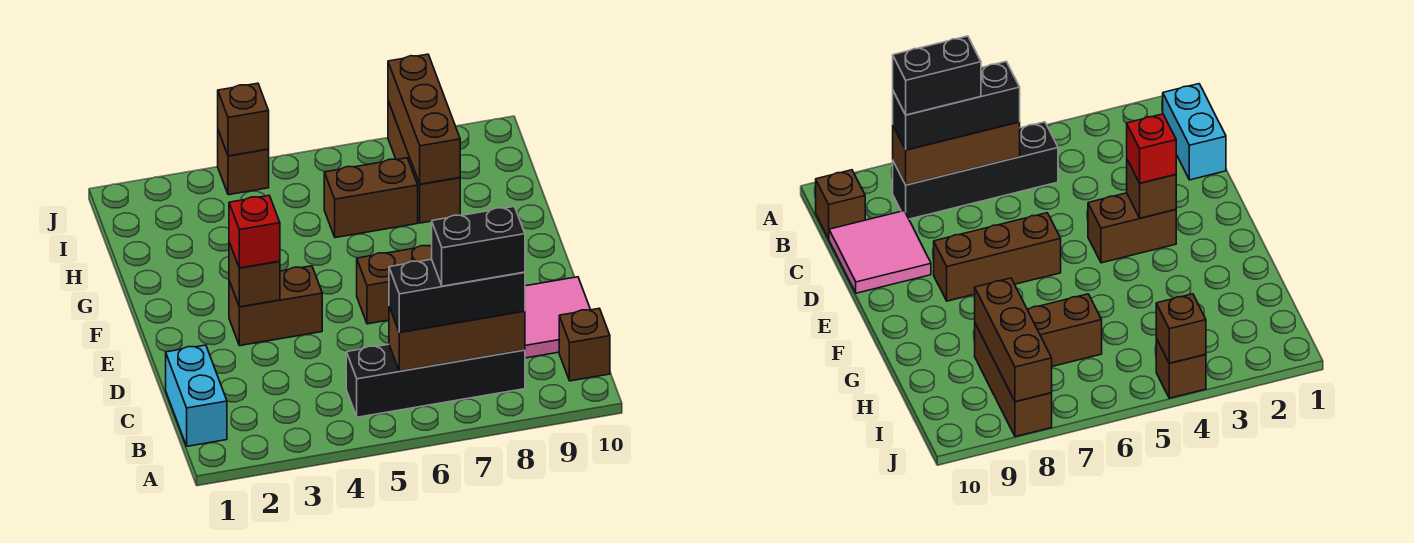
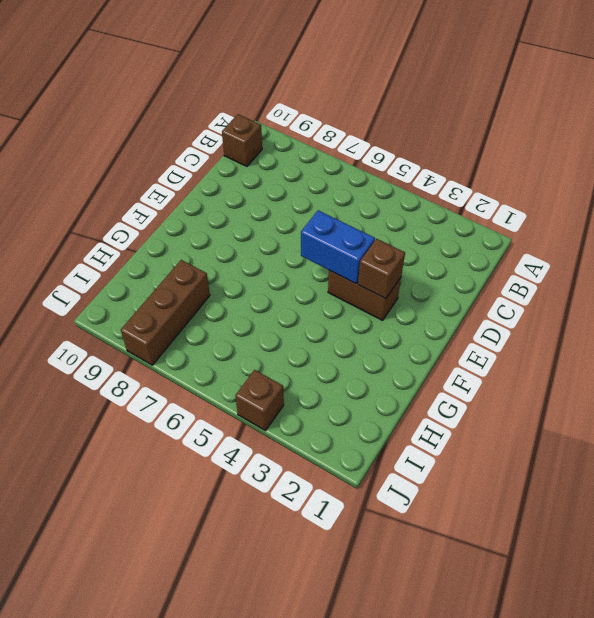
blue 1x2 brick [301,210,375,284] -> none
none -> cyan 1x2 brick [166,345,227,446]
none -> black 1x4 brick [346,344,525,417]
none -> pink 2x2 tile [525,277,590,358]

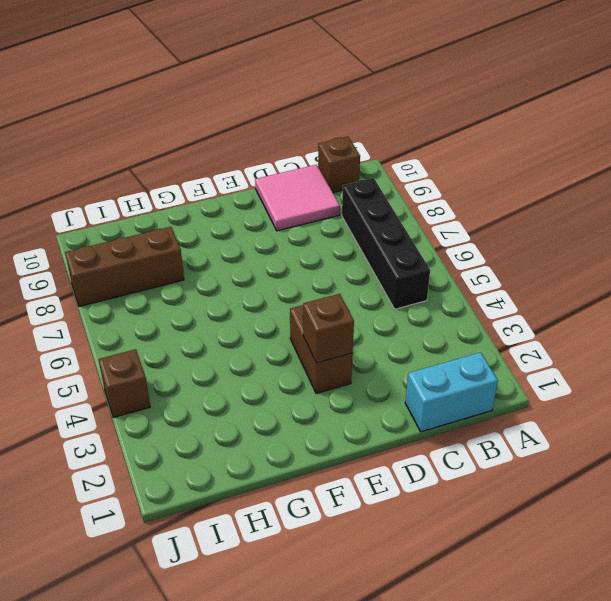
none -> brown 1x3 brick [357,245,432,324]
none -> brown 1x2 brick [324,158,418,238]
none -> brown 1x3 brick [389,307,525,371]

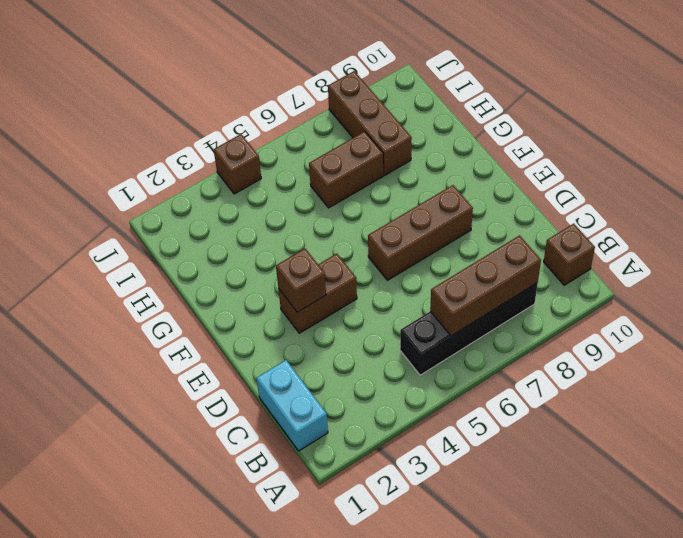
none -> pink 2x2 tile [525,277,590,358]
none -> brown 1x3 brick [388,54,460,184]
none -> brown 1x1 brick [218,83,269,156]

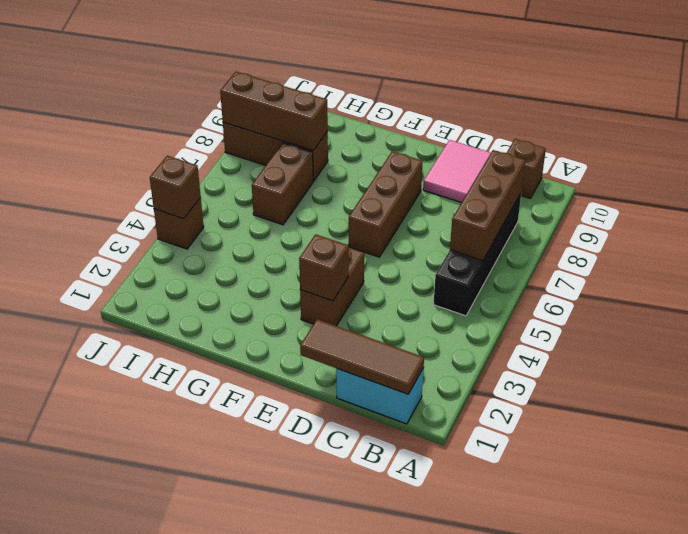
brown 1x3 tile [300,319,424,394] -> none
none -> black 1x3 brick [389,259,525,332]
none -> red 1x1 brick [229,196,280,268]
none -> black 1x2 brick [432,207,525,286]

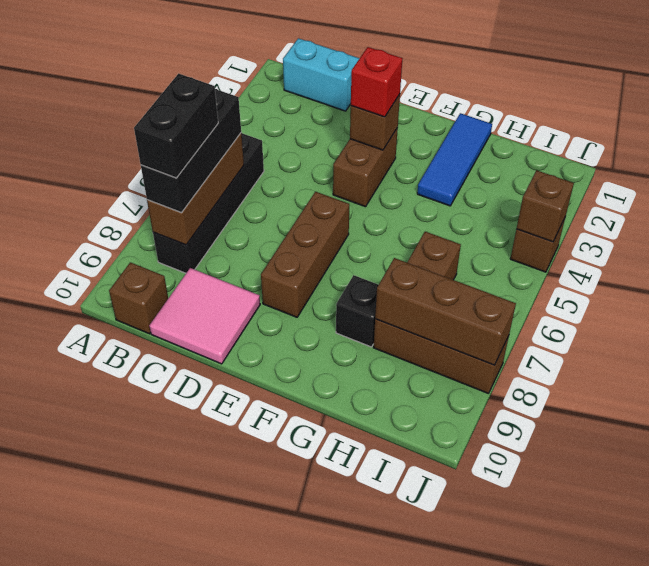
blue 1x3 tile [417,113,492,206] -> none
black 1x1 brick [336,275,378,347] -> none

